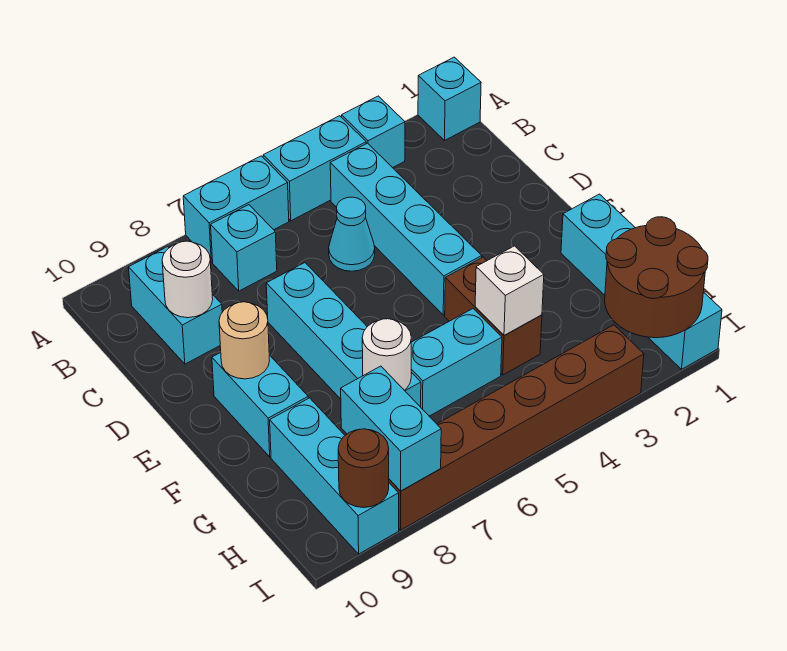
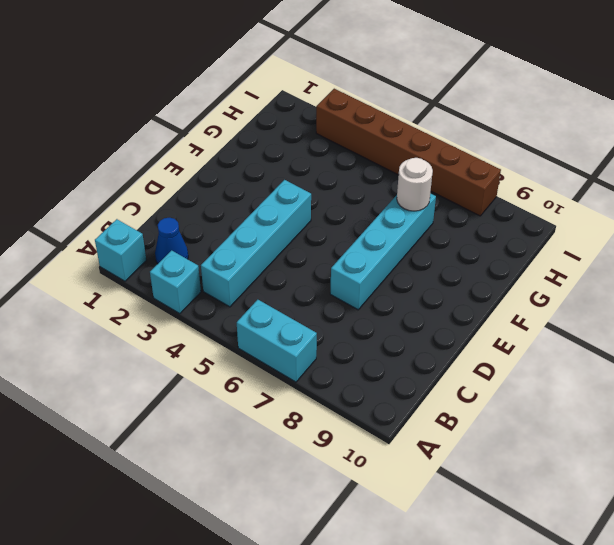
blue 1x1 cone [155,218,188,264] -> none
none -> cyan 1x2 brick [263,116,366,221]
none -> cyan 1x1 brick [211,205,277,291]
none -> cyan 1x2 brick [129,247,222,364]

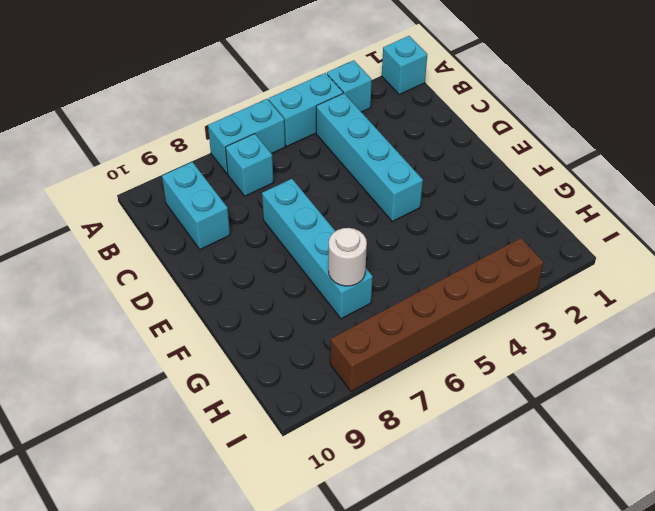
none -> cyan 1x1 cone [329,197,375,271]
none -> cyan 1x2 brick [212,353,308,457]
none -> cyan 1x4 brick [561,194,722,369]

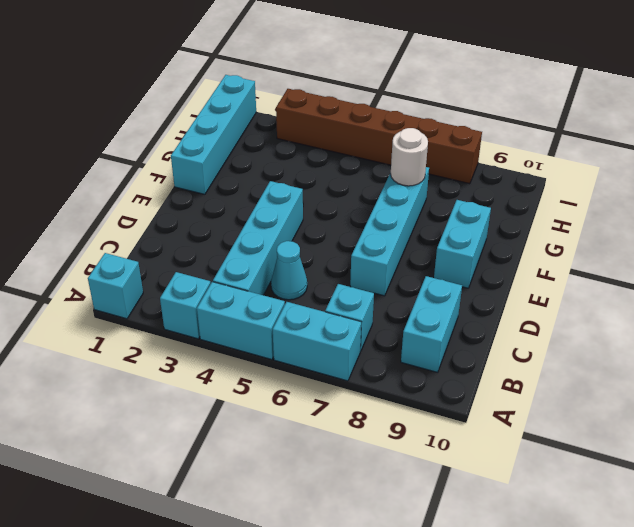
none -> brown 1x2 brick [445,257,542,375]
none -> cyan 1x2 brick [411,309,502,416]
none -> cyan 1x3 brick [270,398,399,554]

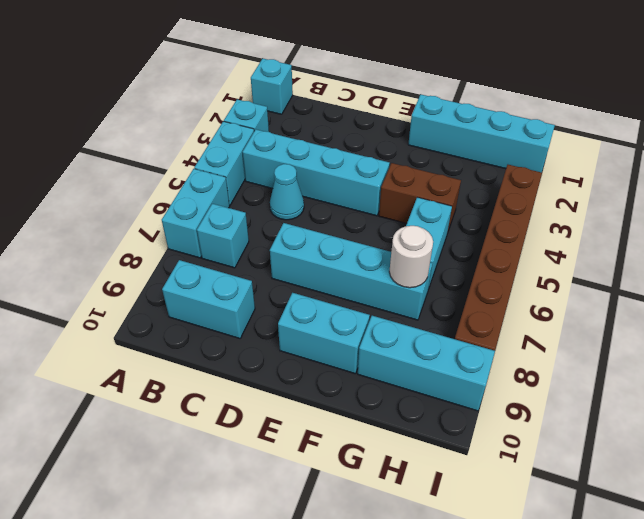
none -> white 1x1 round brick [162,241,213,318]
none -> tan 1x1 round brick [219,302,269,379]
none -> white 1x1 brick [475,246,544,336]

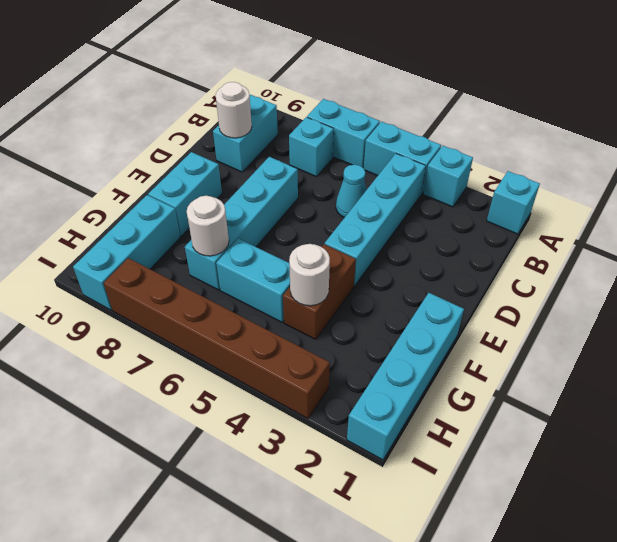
white 1x1 round brick [289,244,330,306] -> white 1x1 brick [475,246,544,336]
none -> tan 1x1 round brick [219,302,269,379]
none -> brown 2x2 round brick [605,217,708,338]
none -> cyan 1x2 brick [341,366,441,491]

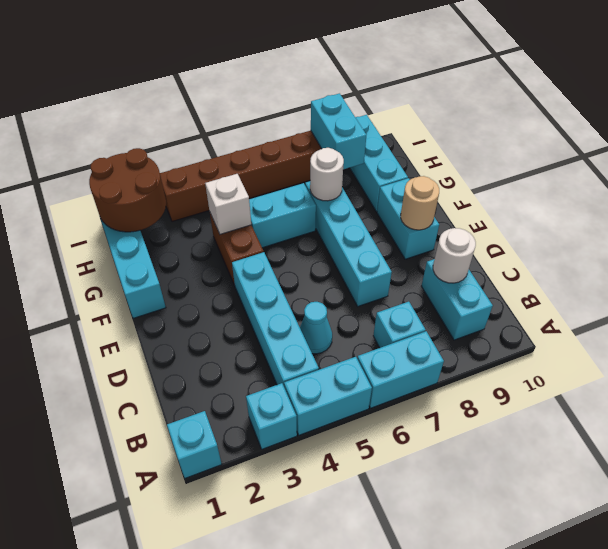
none -> brown 1x1 round brick [338,429,389,508]

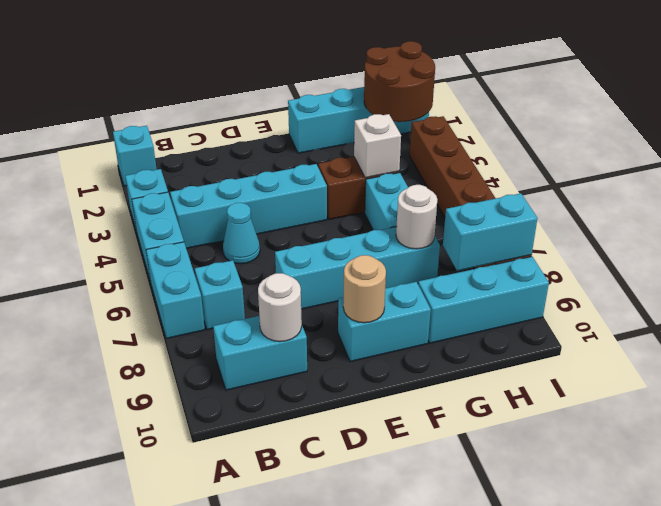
none -> brown 1x1 round brick [338,429,389,508]

